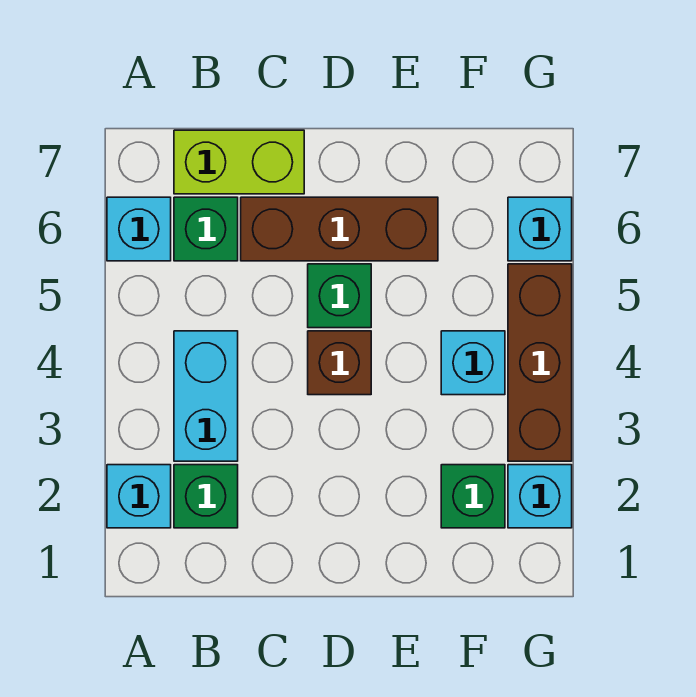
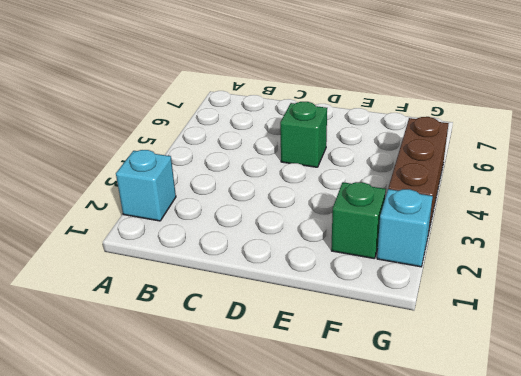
none -> cyan 1x1 brick [107,197,171,261]
none -> green 1x1 brick [174,465,238,528]
none -> cyan 1x2 brick [174,331,238,461]

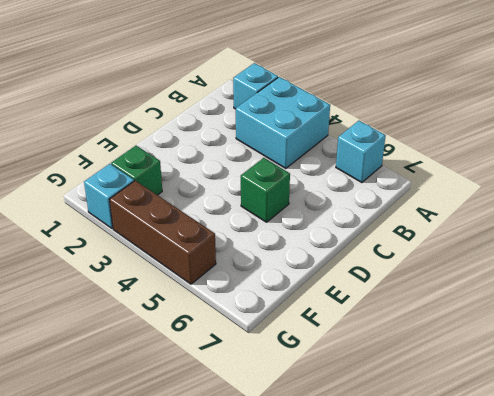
cyan 2x2 brick [236,77,330,168] -> cyan 1x2 brick [174,331,238,461]
none -> green 1x1 brick [174,465,238,528]
none -> green 1x1 brick [174,197,238,261]
none -> lime 1x2 brick [174,130,304,194]

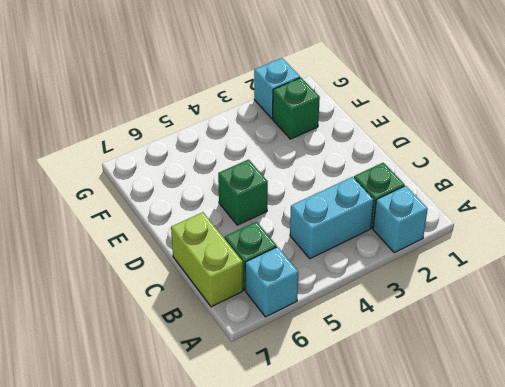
none -> brown 1x3 brick [241,197,438,261]
none -> brown 1x1 brick [308,331,371,395]
none -> cyan 1x1 brick [441,331,505,395]

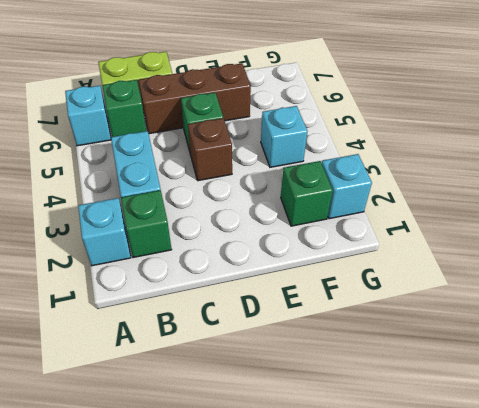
none -> brown 1x3 brick [508,264,572,461]
none -> cyan 1x1 brick [508,197,572,261]

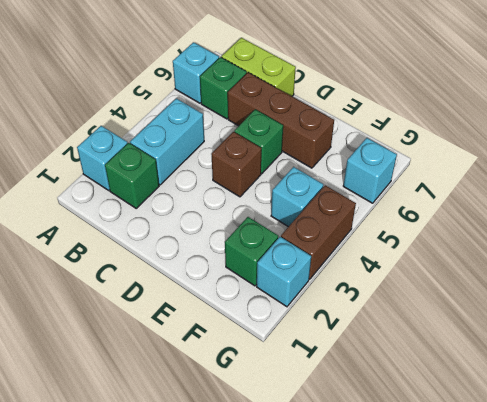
brown 1x2 brick [281,185,356,279] -> brown 1x3 brick [508,264,572,461]

